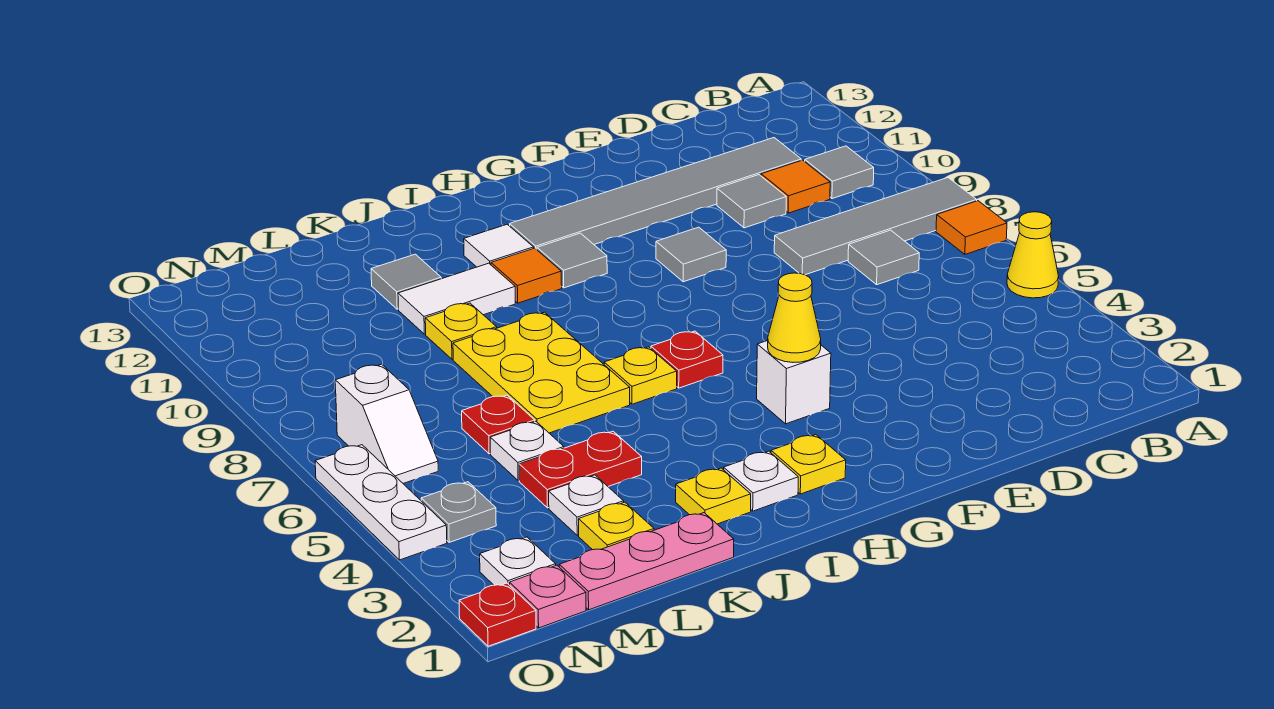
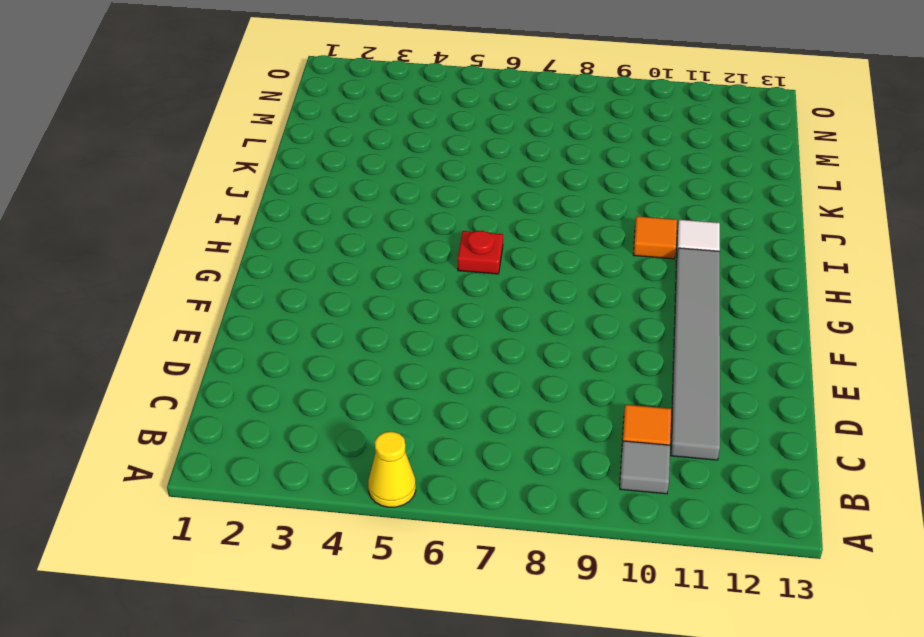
none -> orange 1x1 tile [936,201,1007,254]
none -> grey 1x4 tile [774,178,977,275]
none -> grey 1x1 tile [848,230,919,285]
none -> grey 1x1 tile [717,175,786,228]

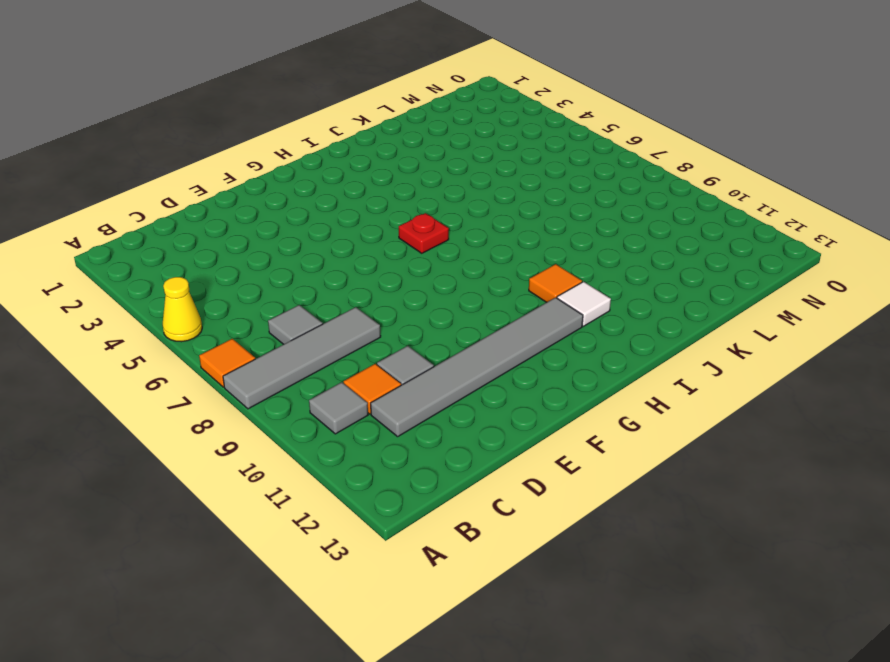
none -> grey 1x1 tile [656,227,726,282]
none -> white 1x1 brick [757,341,831,424]
none -> yellow 1x1 plate [771,435,846,494]
none -> grey 1x1 tile [537,233,607,288]

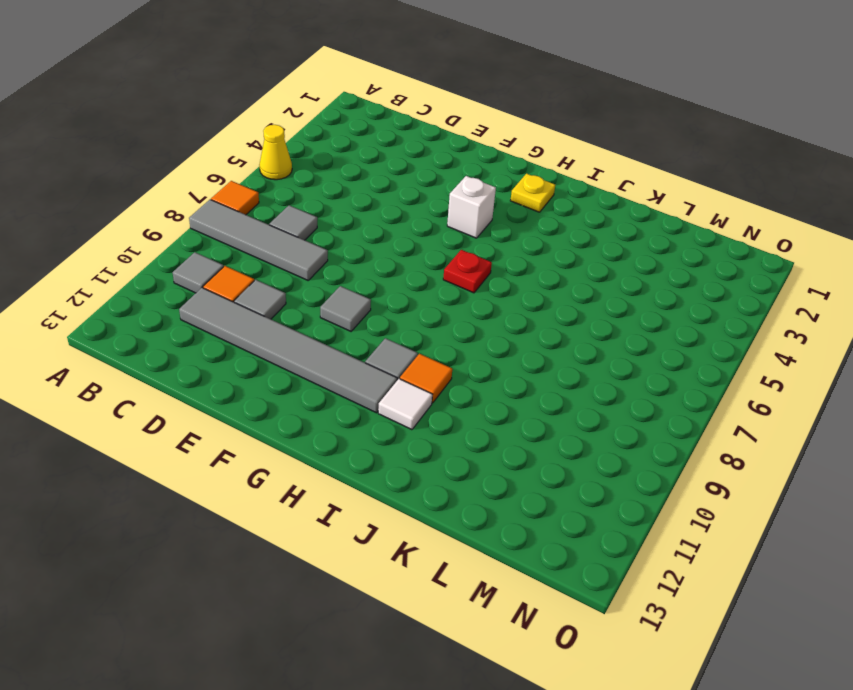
none -> white 1x1 plate [724,451,798,511]
none -> yellow 1x1 plate [604,347,677,404]
none -> yellow 1x1 plate [676,468,751,524]
none -> yellow 2x3 plate [453,312,630,433]

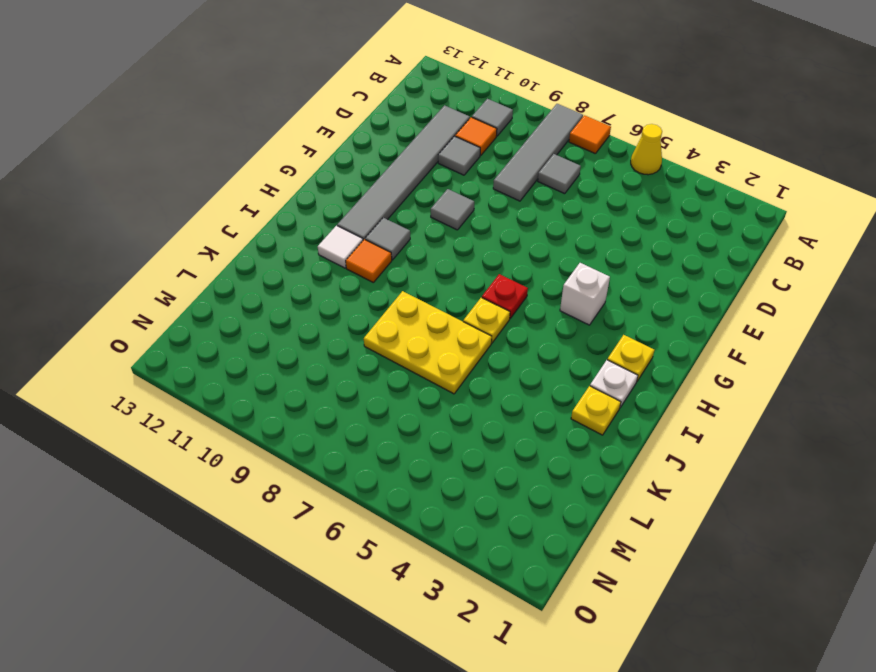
none -> white 1x2 tile [398,263,515,334]
none -> pink 1x3 plate [559,513,734,610]
none -> red 1x2 plate [519,431,642,508]
none -> yellow 1x1 plate [425,303,497,359]

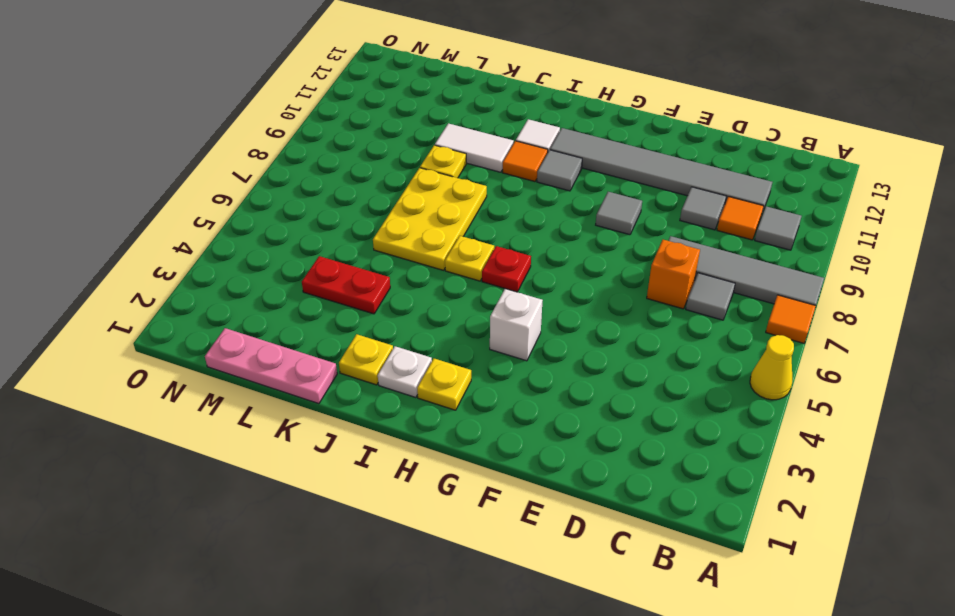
orange 1x1 brick [647,240,700,309] -> none
none -> grey 1x1 tile [371,254,441,309]
none -> yellow 1x1 plate [579,502,654,550]
none -> white 1x1 plate [549,475,624,535]
none -> white 1x1 plate [490,421,564,481]

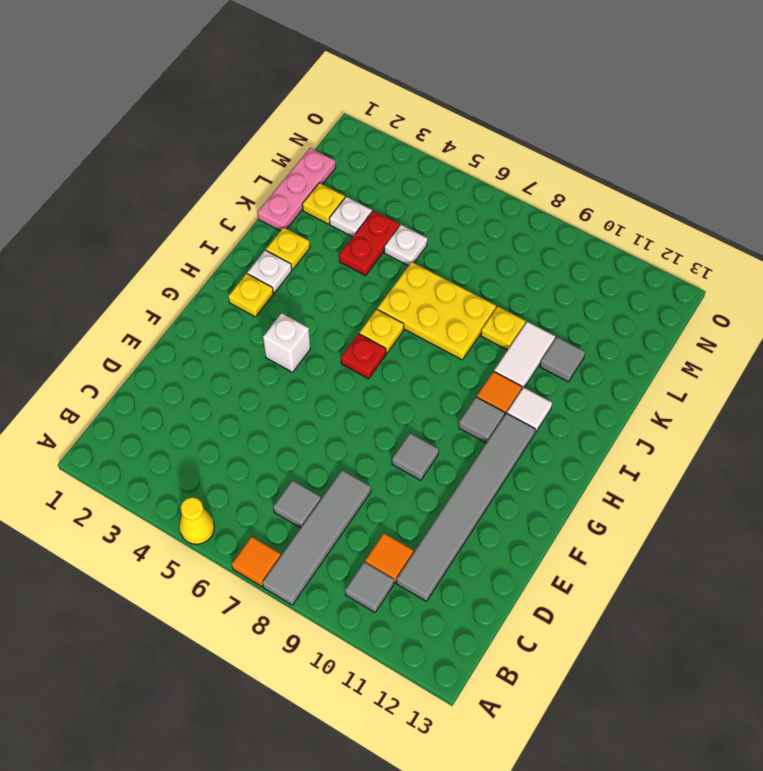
none -> grey 1x1 tile [717,175,786,228]
none -> red 1x1 plate [462,395,535,454]
none -> pink 1x1 plate [510,565,586,628]
none -> white 1x1 plate [480,537,556,585]

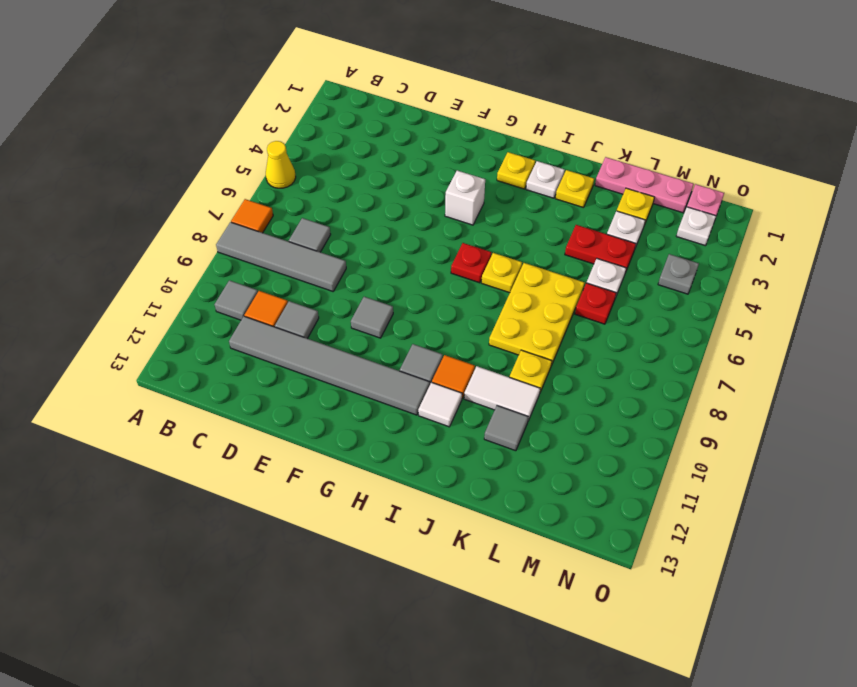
none -> white 1x2 slope [335,364,438,483]
none -> red 1x1 plate [459,583,536,646]
none -> white 1x3 plate [315,445,447,560]
none -> yellow 1x1 cone [768,273,821,362]

